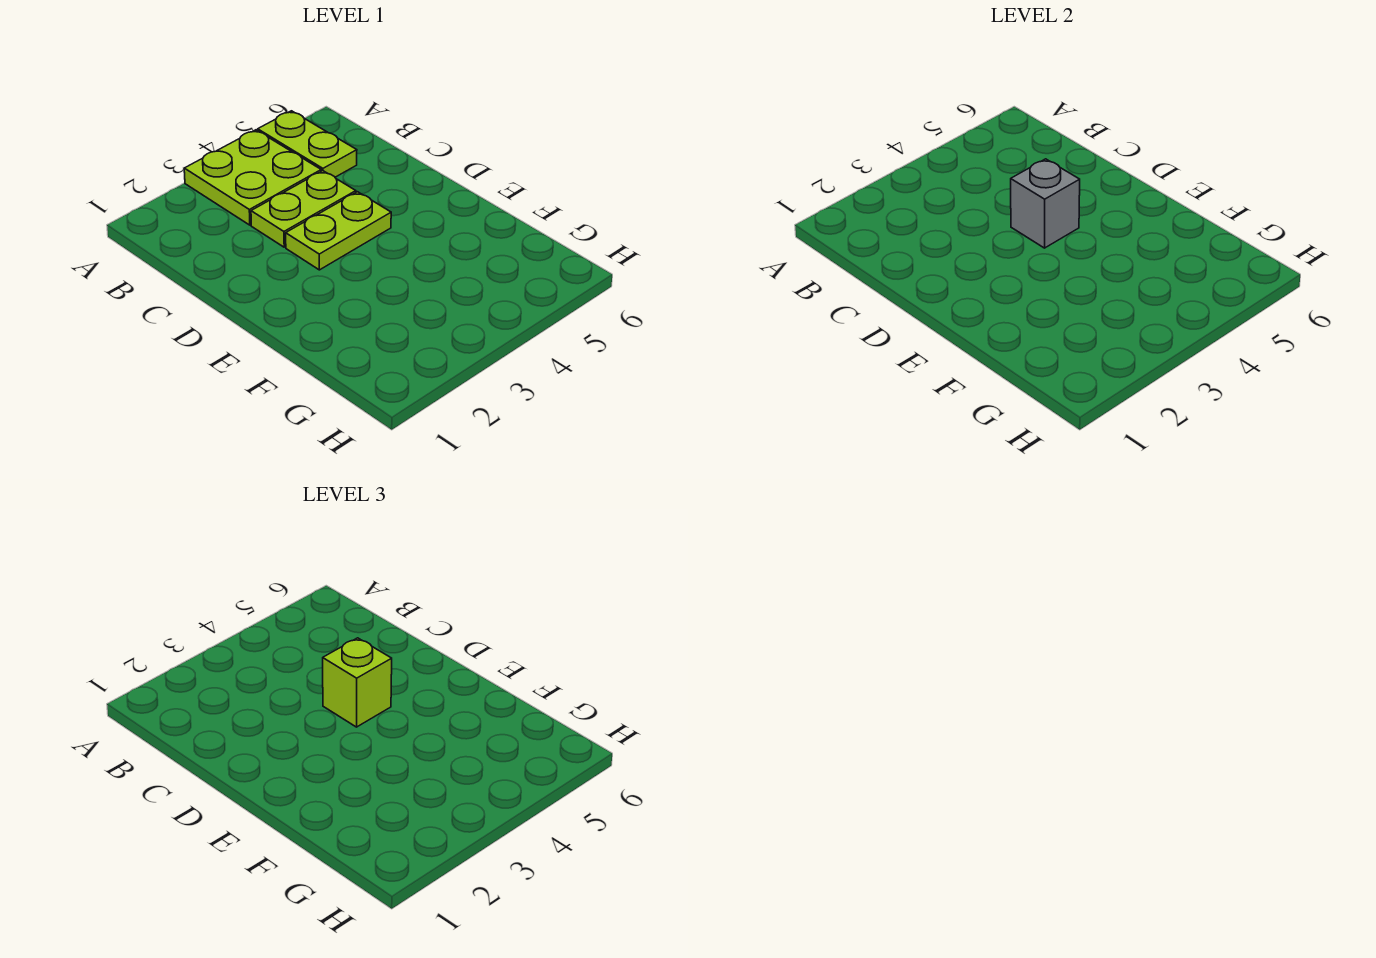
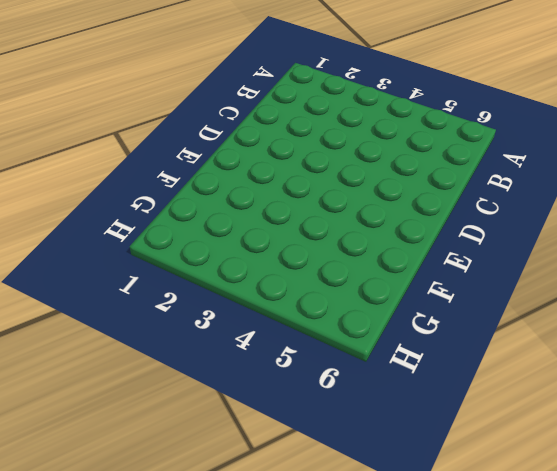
none -> lime 2x2 plate [184,130,321,225]
none -> lime 1x2 plate [258,111,357,177]

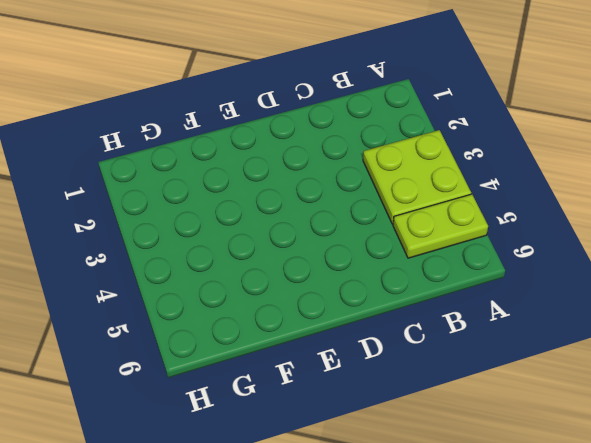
none -> lime 1x2 plate [251,171,356,247]
none -> lime 1x2 plate [286,192,391,270]

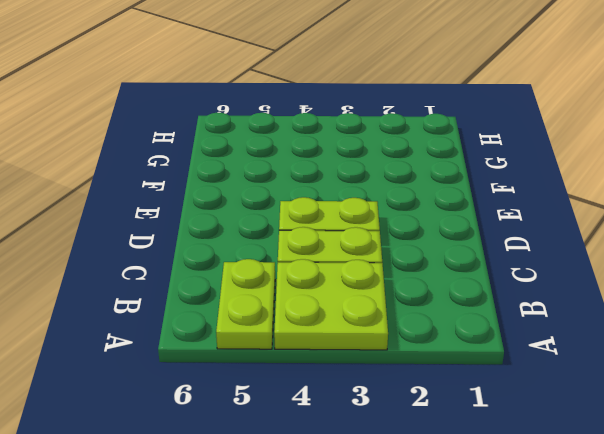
none -> grey 1x1 brick [1011,159,1080,248]
none -> lime 1x1 brick [323,638,392,727]

